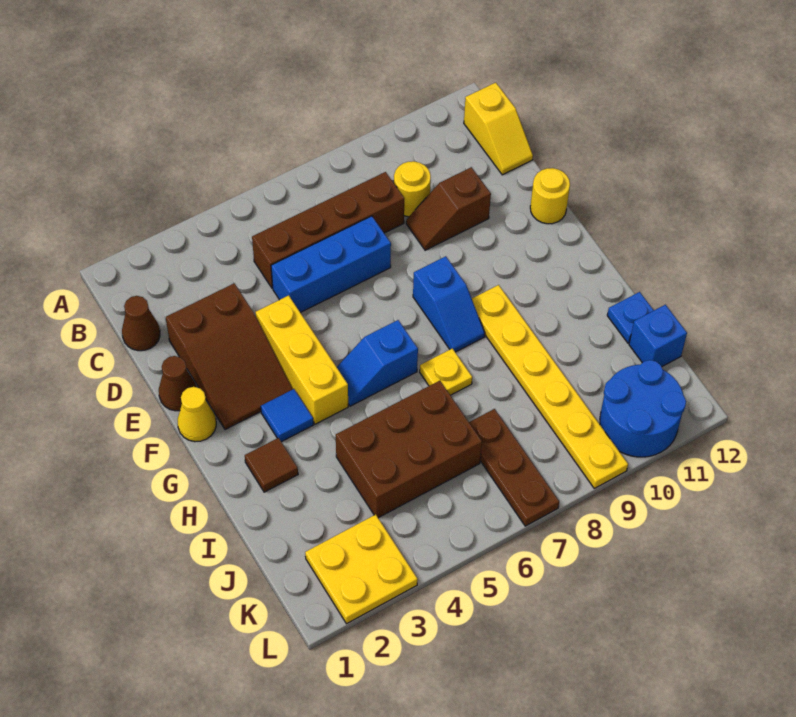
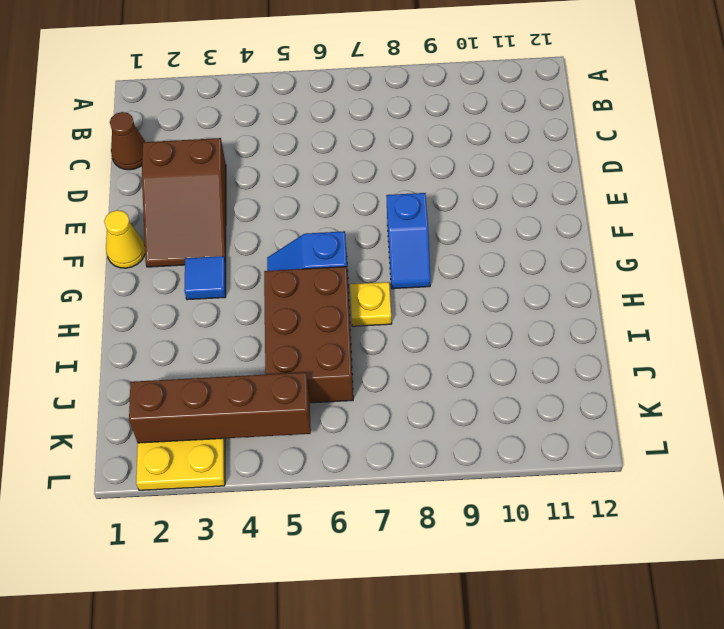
brown 2x3 brick [264,267,353,403] -> brown 2x3 brick turned to [336,381,482,518]
brown 1x4 brick [129,372,311,443] -> brown 1x4 brick moved to [252,172,404,288]
none -> yellow 1x2 slope [464,83,533,175]
none -> yellow 1x1 round brick [394,161,431,217]
none -> blue 1x3 brick [271,216,391,313]

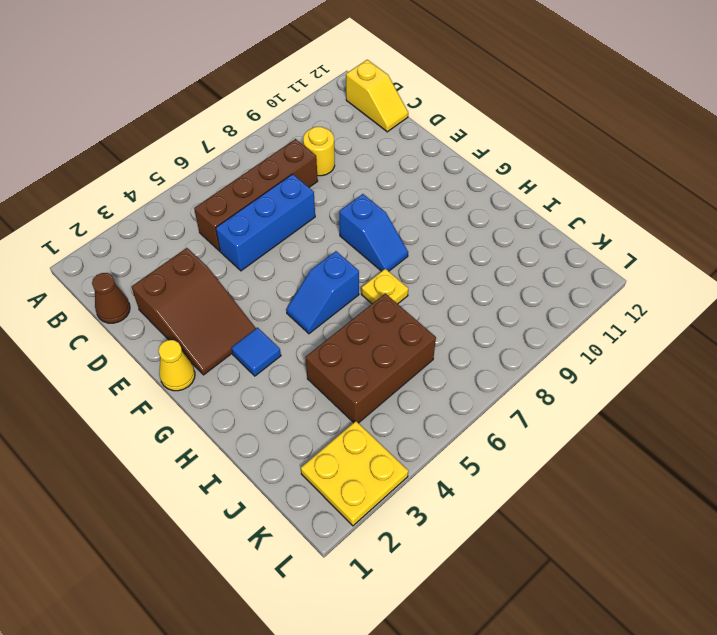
none -> brown 1x2 slope [406,167,491,250]
none -> brown 1x1 cone [159,356,197,411]
none -> yellow 1x3 brick [256,295,348,424]

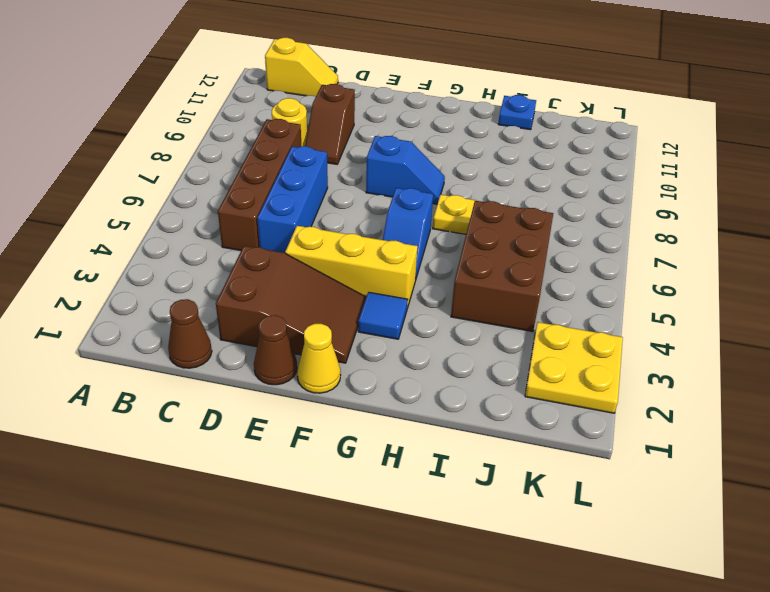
none -> yellow 1x1 round brick [530,168,570,224]
none -> yellow 1x6 plate [472,285,628,488]
none -> brown 1x1 tile [245,438,298,492]

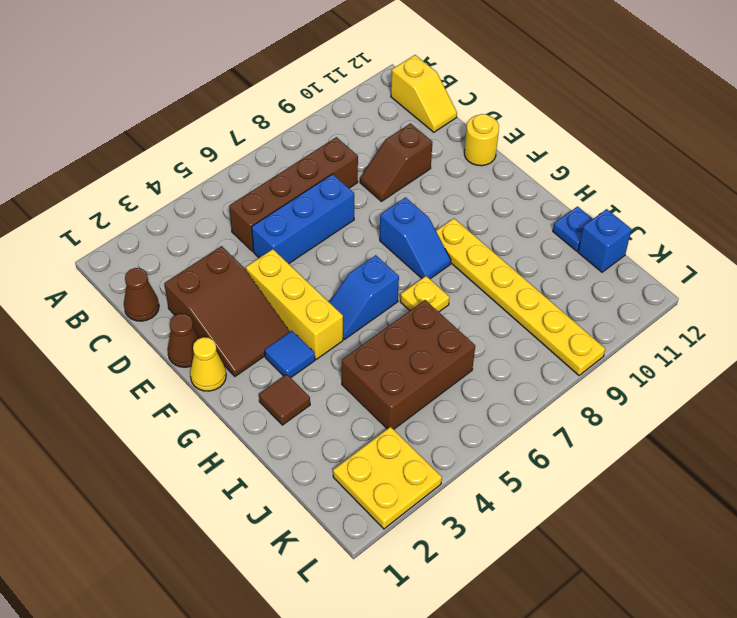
none -> yellow 1x1 round brick [394,161,431,217]
none -> brown 1x3 plate [469,409,559,526]
none -> blue 2x2 round brick [600,360,686,457]

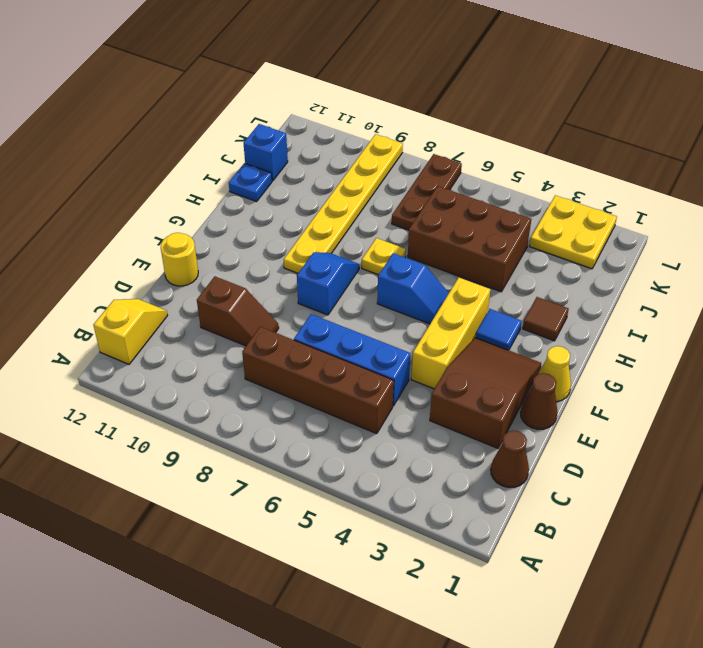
none -> yellow 1x1 round brick [394,161,431,217]
none -> blue 2x2 round brick [600,360,686,457]

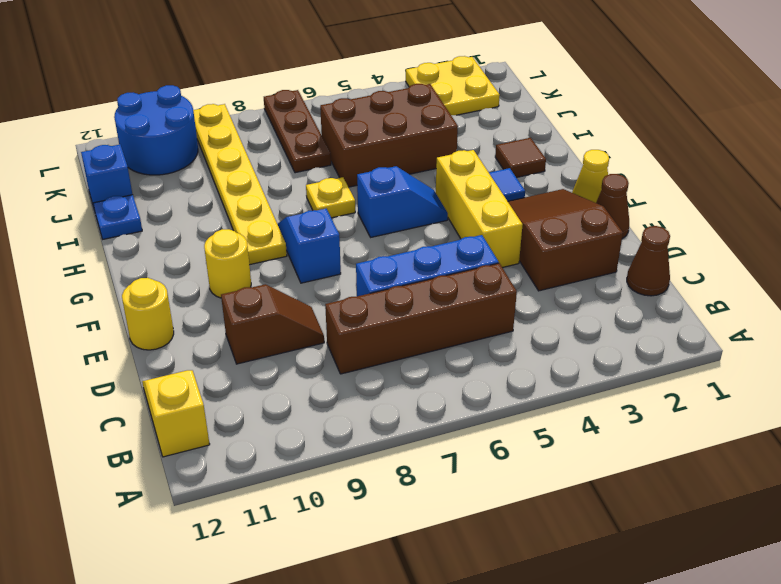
yellow 1x1 round brick [204,229,251,298] -> yellow 1x1 round brick moved to [394,161,431,217]

